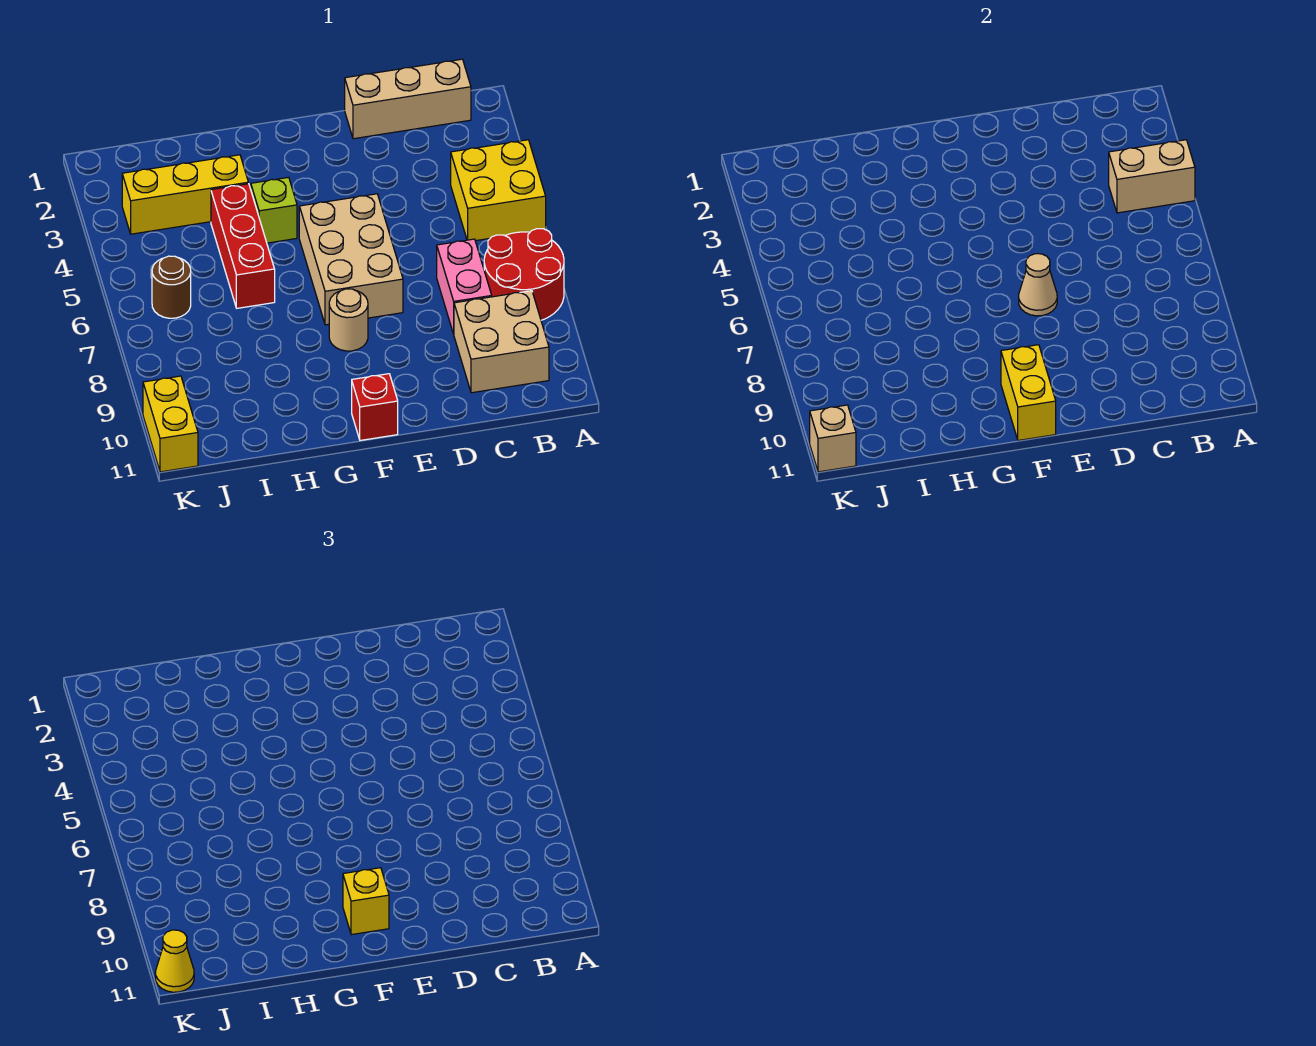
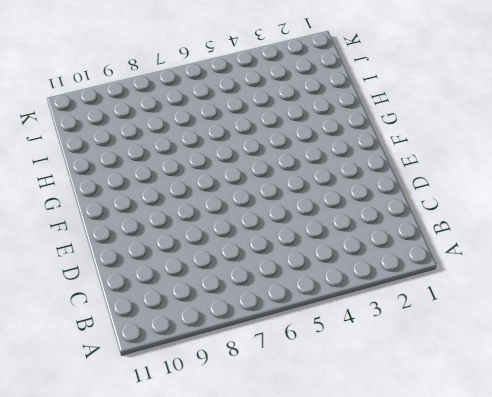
none -> yellow 2x2 brick [451,140,546,241]
none -> red 2x2 round brick [484,229,564,320]
none -> tan 1x3 brick [345,59,471,139]

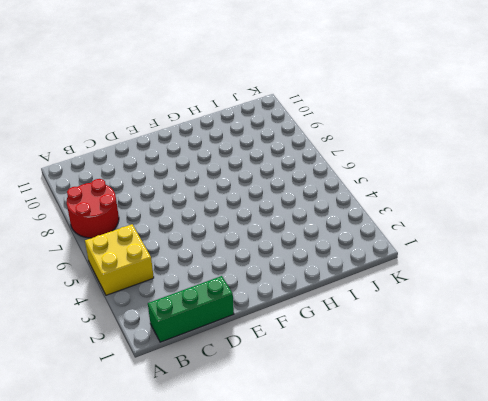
green 1x3 brick [148,276,234,342] -> tan 1x3 brick [345,59,471,139]
none -> tan 2x2 brick [454,291,549,393]
none -> pink 1x2 brick [437,239,492,334]
none -> tan 2x3 brick [299,194,403,325]

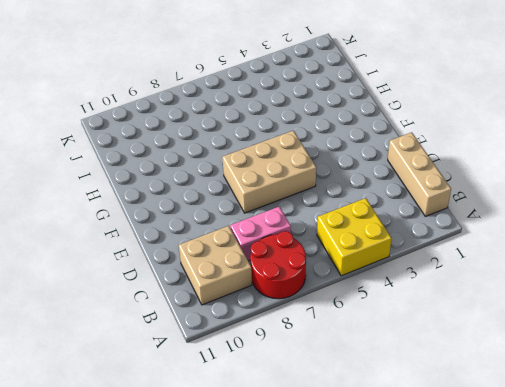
none -> tan 1x1 round brick [329,289,368,351]
none -> red 1x1 brick [352,374,398,440]
none -> lime 1x1 brick [251,177,297,243]

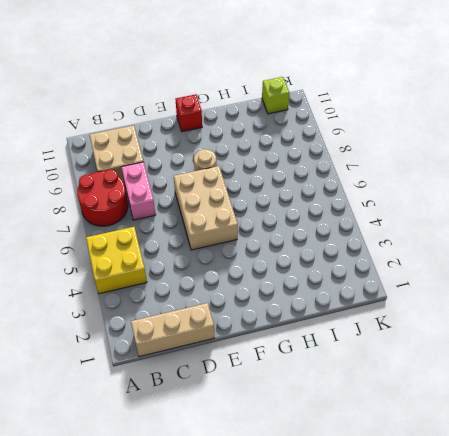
lime 1x1 brick [262,77,289,114] -> lime 1x1 brick moved to [251,177,297,243]
none -> yellow 1x3 brick [122,155,248,234]
none -> red 1x3 brick [211,184,275,308]
none -> brown 1x1 round brick [152,256,191,318]

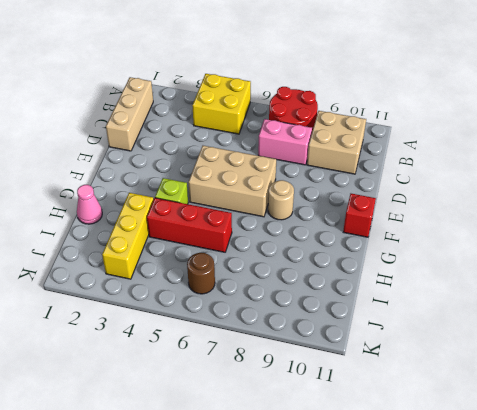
pink 1x1 cone [77,185,102,224] -> none
none -> yellow 1x2 brick [143,376,198,472]
none -> tan 1x2 brick [1109,140,1195,213]
none -> tan 1x1 cone [1019,254,1057,316]

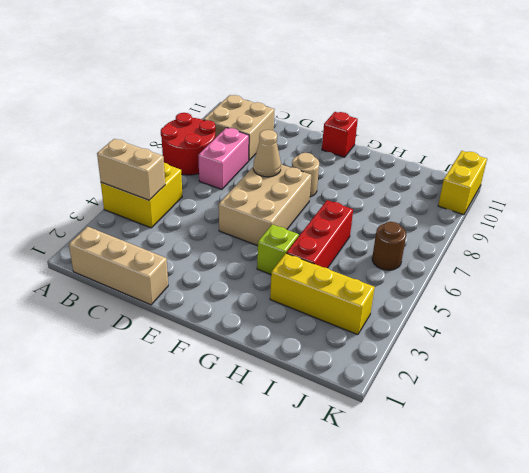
none -> yellow 1x2 brick [1001,345,1056,440]
none -> tan 1x1 brick [810,405,856,472]
none -> yellow 1x1 brick [343,868,389,935]

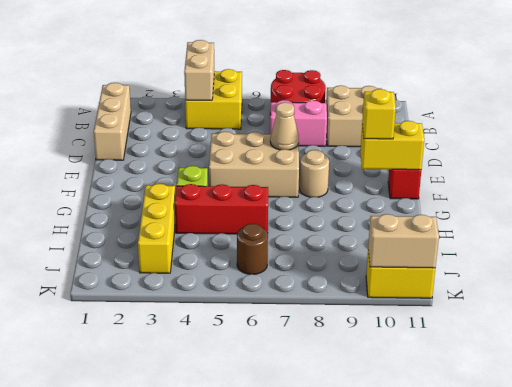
tan 1x2 brick [368,214,439,268] -> tan 1x1 brick [810,405,856,472]
none -> yellow 1x1 cone [155,930,194,992]

